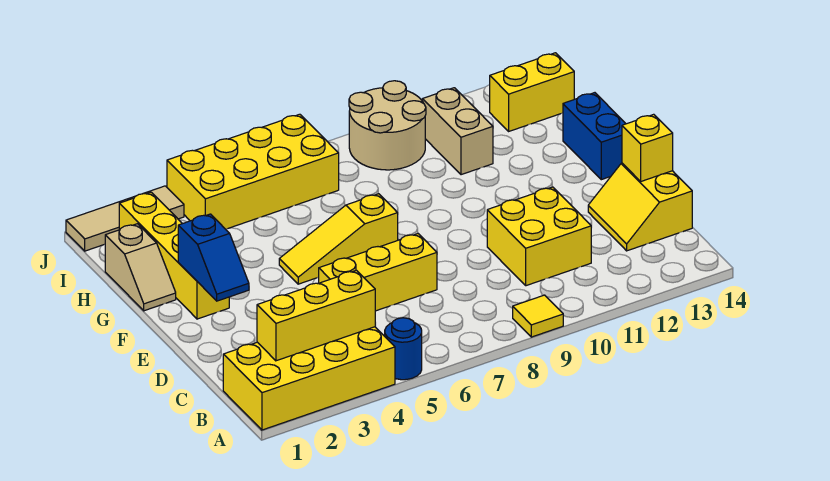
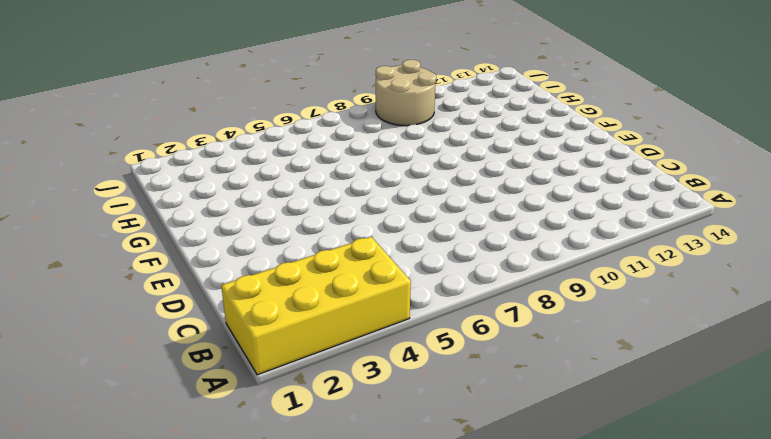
none -> blue 1x1 round brick [385,318,422,380]
none -> yellow 1x1 tile [513,295,563,337]
none -> yellow 2x2 brick [487,187,591,286]

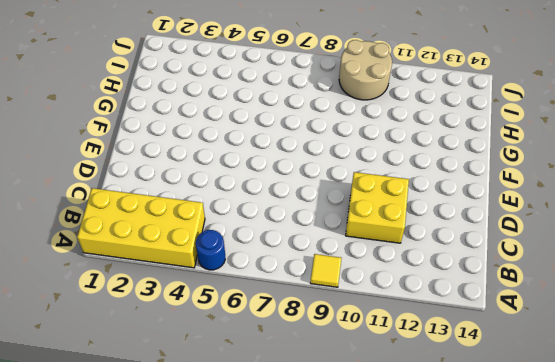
none -> yellow 2x2 slope [588,163,692,251]
none -> yellow 1x3 brick [319,234,437,311]
none -> yellow 1x4 brick [119,192,229,319]

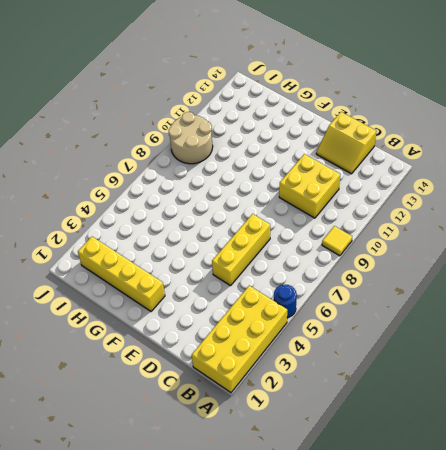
none -> yellow 1x3 slope [279,194,398,284]
none -> blue 1x2 brick [563,93,626,180]
none -> tan 1x2 slope [105,224,176,311]

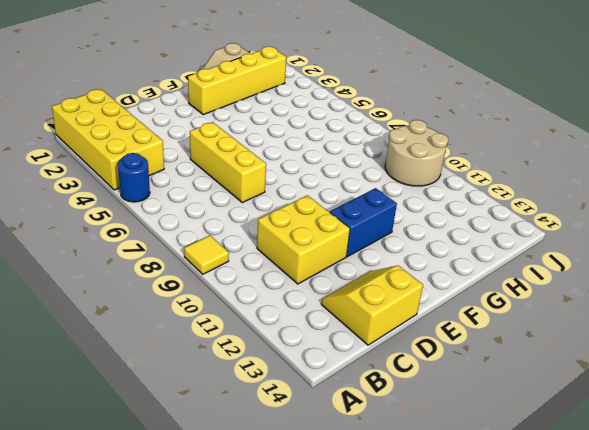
blue 1x2 brick [330,188,397,257] -> blue 1x2 brick moved to [563,93,626,180]
none -> yellow 1x3 slope [279,194,398,284]
none -> tan 1x2 brick [422,88,493,175]
none -> yellow 2x4 brick [167,114,339,229]

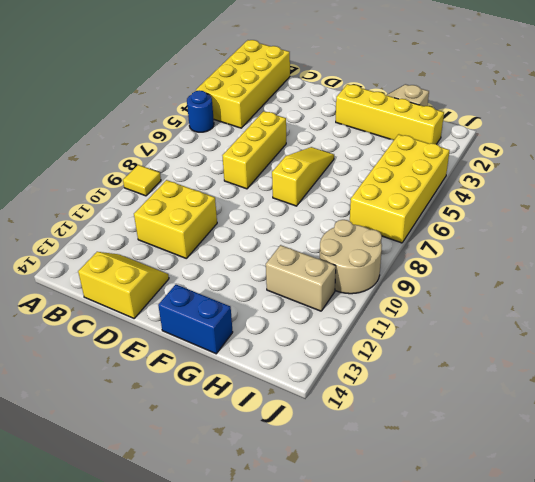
none -> yellow 1x2 brick [490,53,574,131]
none -> tan 1x3 tile [66,186,184,251]
none -> yellow 1x3 brick [257,270,375,361]

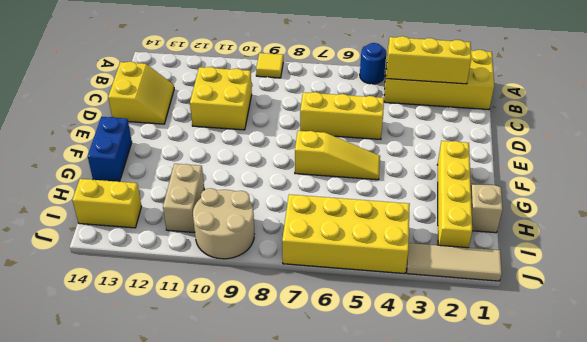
none -> yellow 1x1 brick [622,114,673,181]
none -> blue 1x2 slope [178,214,249,301]

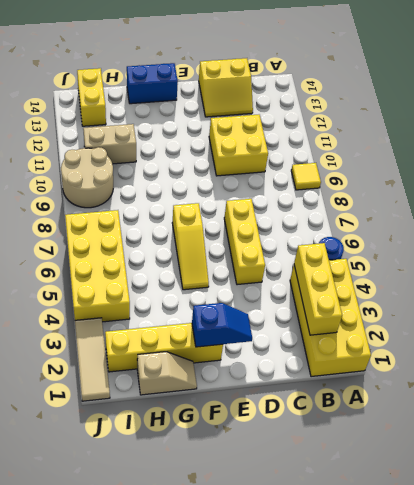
none -> yellow 1x1 brick [622,114,673,181]

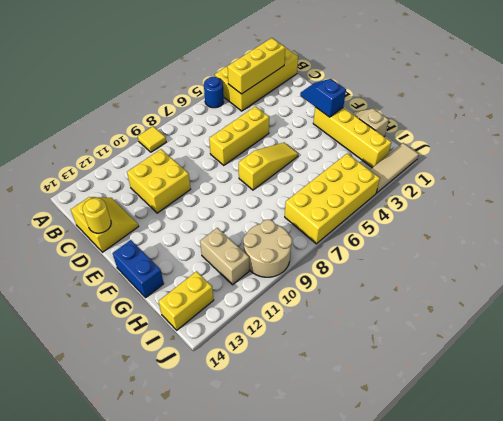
yellow 1x1 round brick [83,198,111,233] -> yellow 1x1 brick [622,114,673,181]

